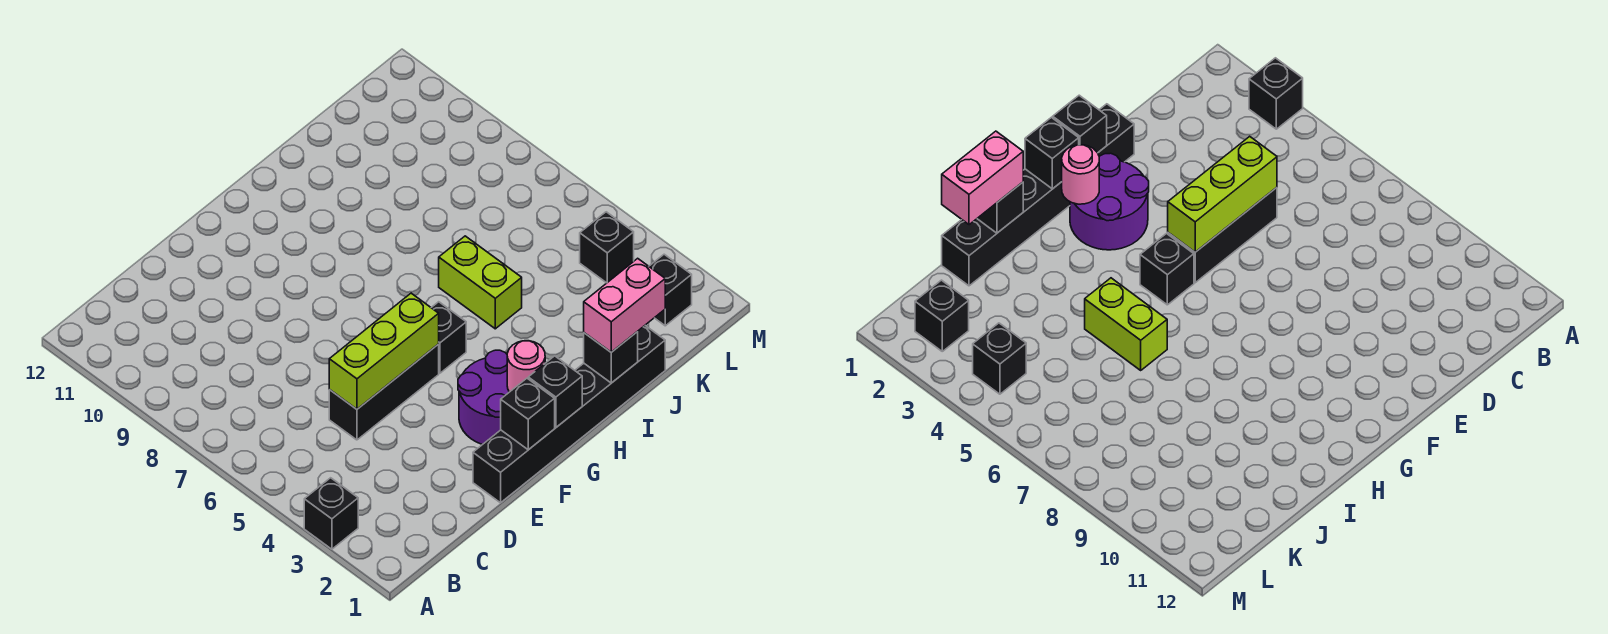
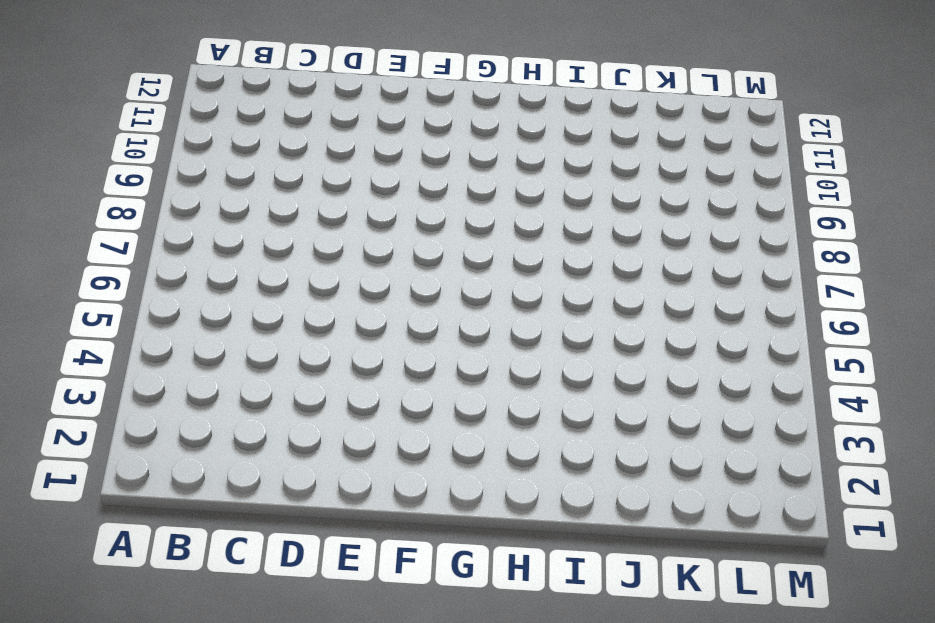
none -> black 1x1 brick [304,478,358,549]
none -> black 1x3 brick [329,344,439,440]
none -> black 1x6 brick [473,326,665,503]

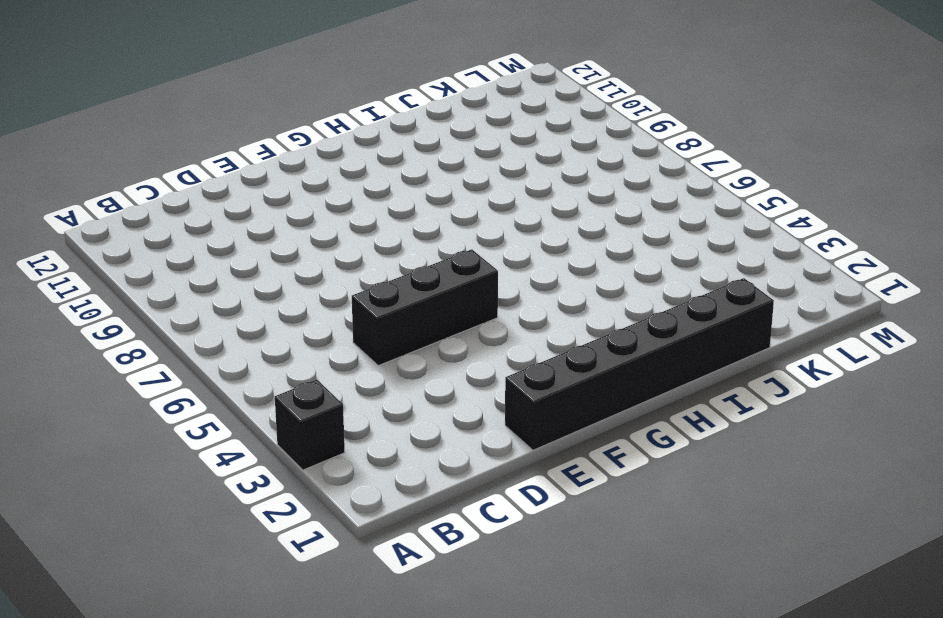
none -> purple 2x2 round brick [458,350,509,445]
none -> black 1x1 brick [431,302,466,373]
none -> lime 1x2 brick [439,236,522,329]

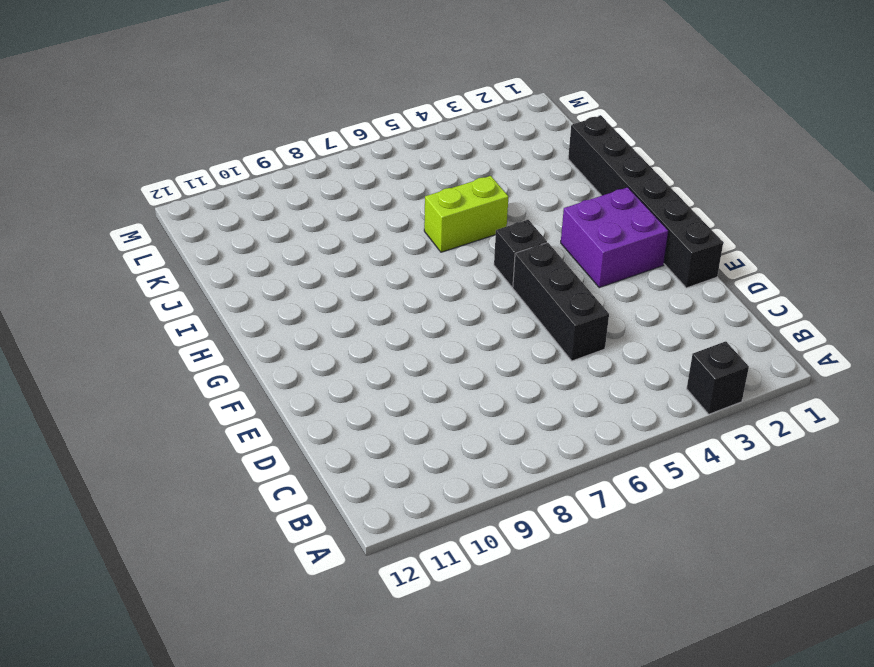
purple 2x2 brick [561,187,668,288] -> purple 2x2 round brick [458,350,509,445]
none -> black 1x1 brick [649,254,692,326]
none -> black 1x1 brick [580,212,634,283]
none -> lime 1x3 brick [329,293,439,409]

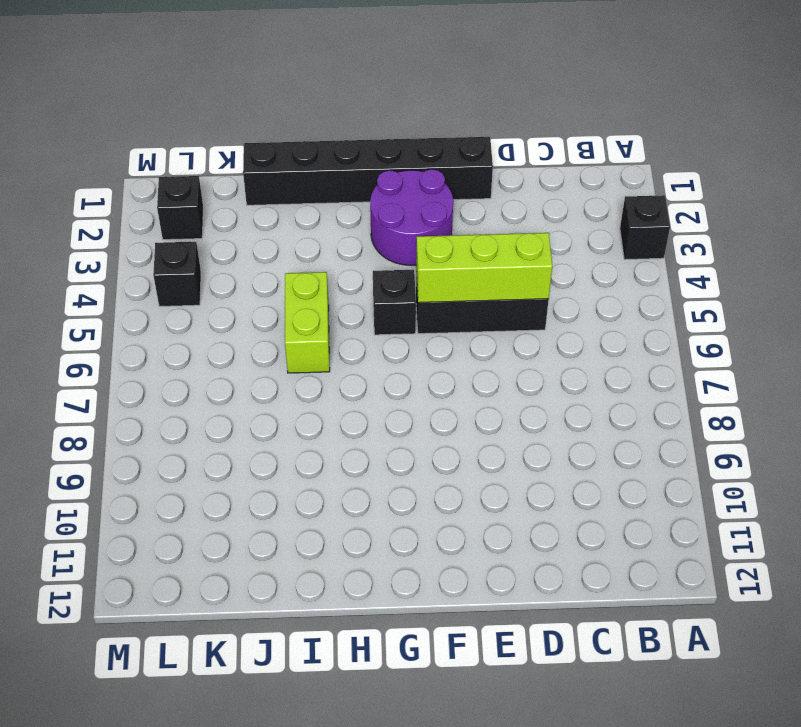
none -> black 1x1 brick [501,378,555,450]
none -> black 1x1 brick [528,356,582,427]
none -> pink 1x1 round brick [507,341,545,392]

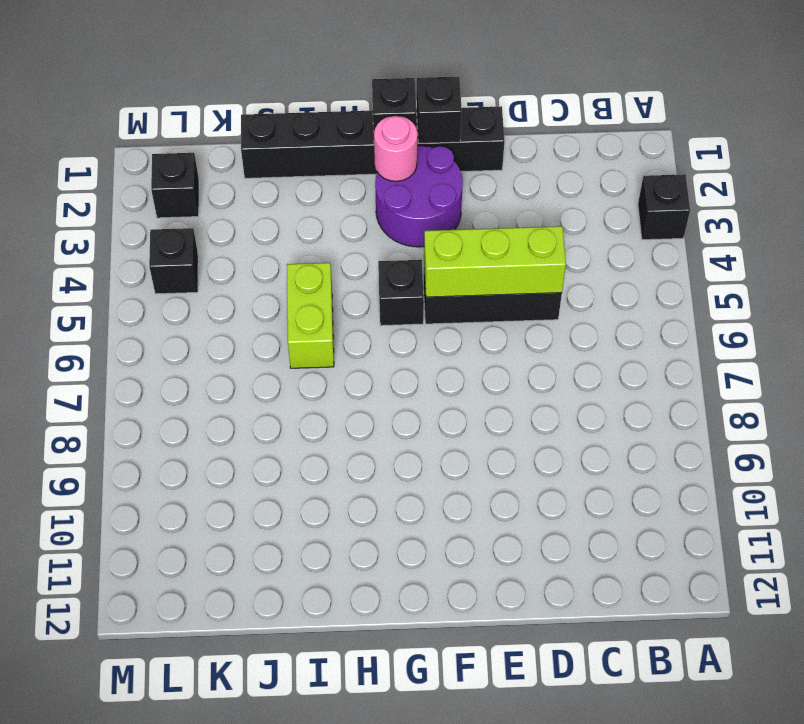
none -> black 1x1 brick [584,332,638,383]
none -> pink 1x2 brick [584,258,665,352]

